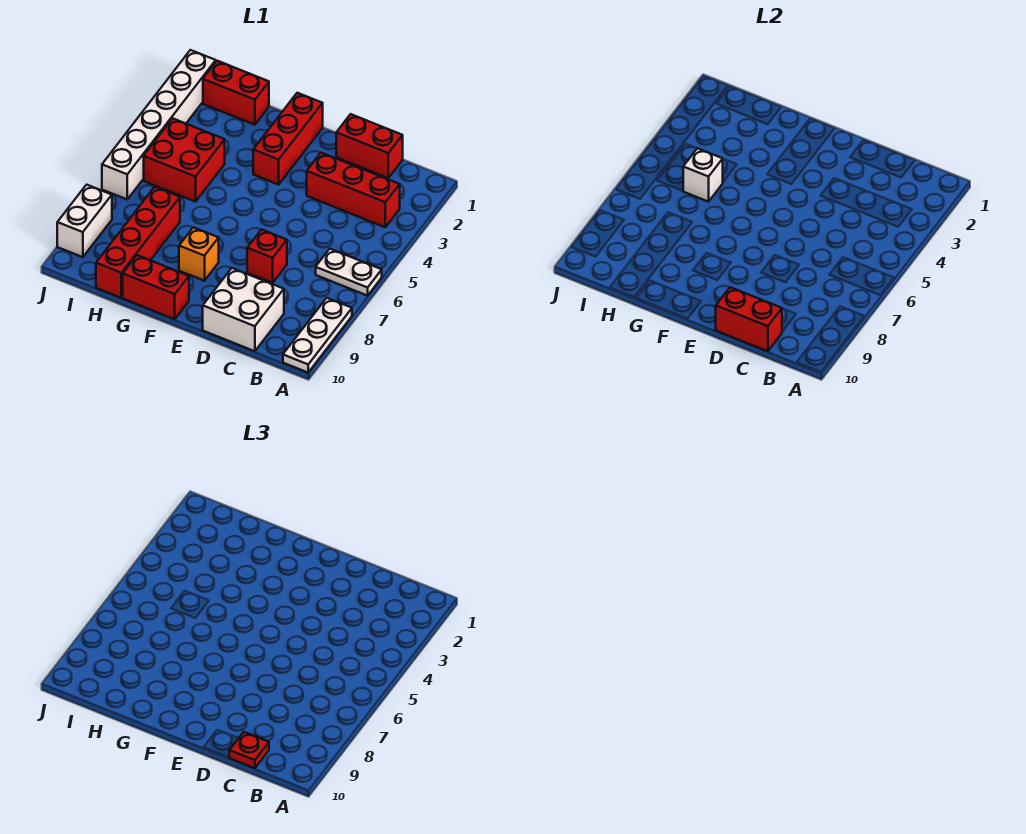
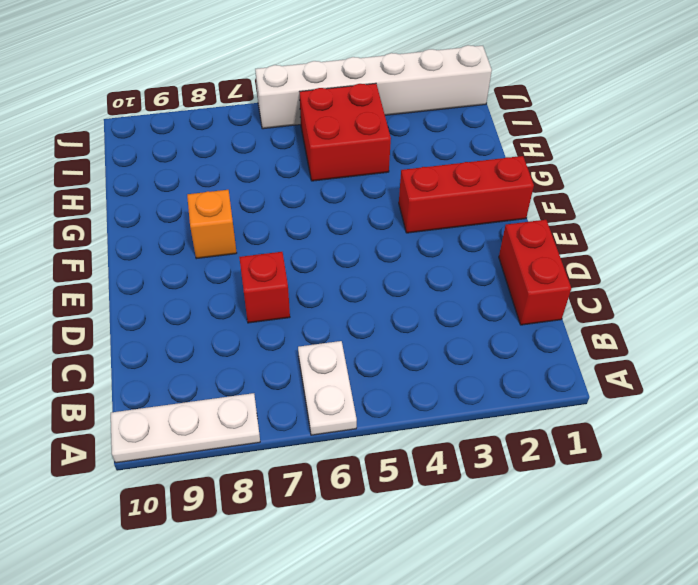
none -> red 1x3 brick [307,153,400,227]
none -> white 2x2 brick [203,268,284,351]
none -> red 1x2 brick [123,255,189,319]

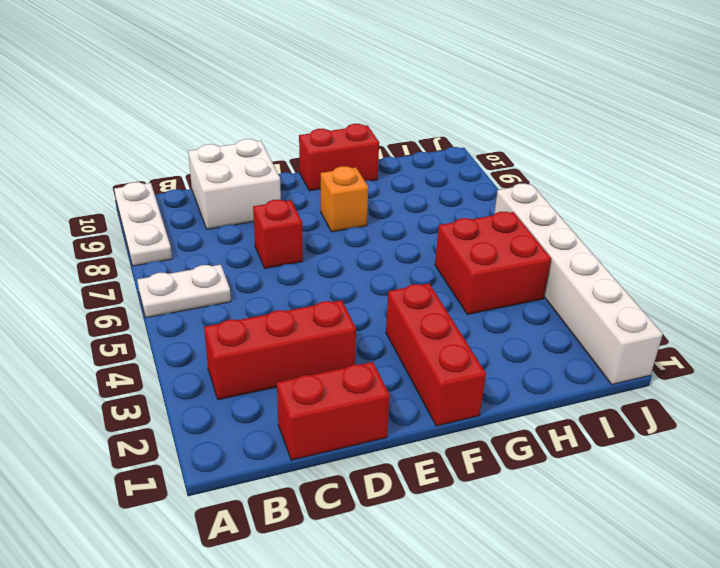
none -> red 1x2 brick [203,61,269,125]
none -> red 1x4 brick [96,187,180,298]
none -> white 1x2 brick [57,185,112,257]

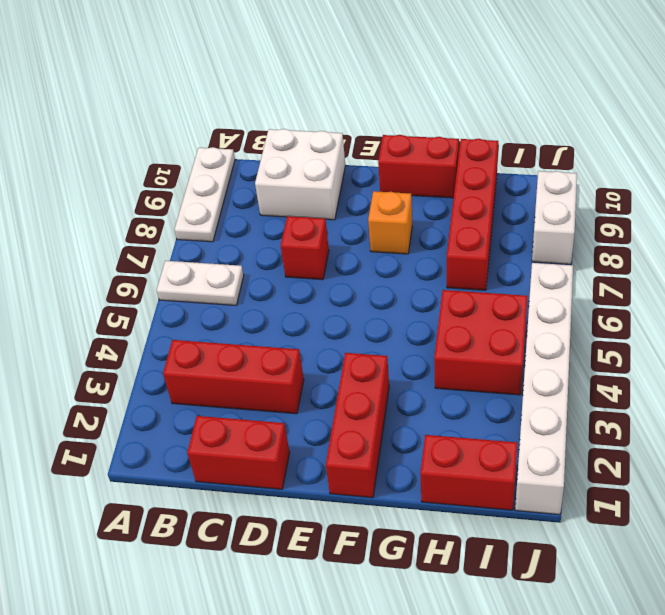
none -> red 1x2 brick [716,287,782,351]
none -> white 1x1 brick [683,148,723,202]
none -> red 1x1 plate [229,732,269,768]

